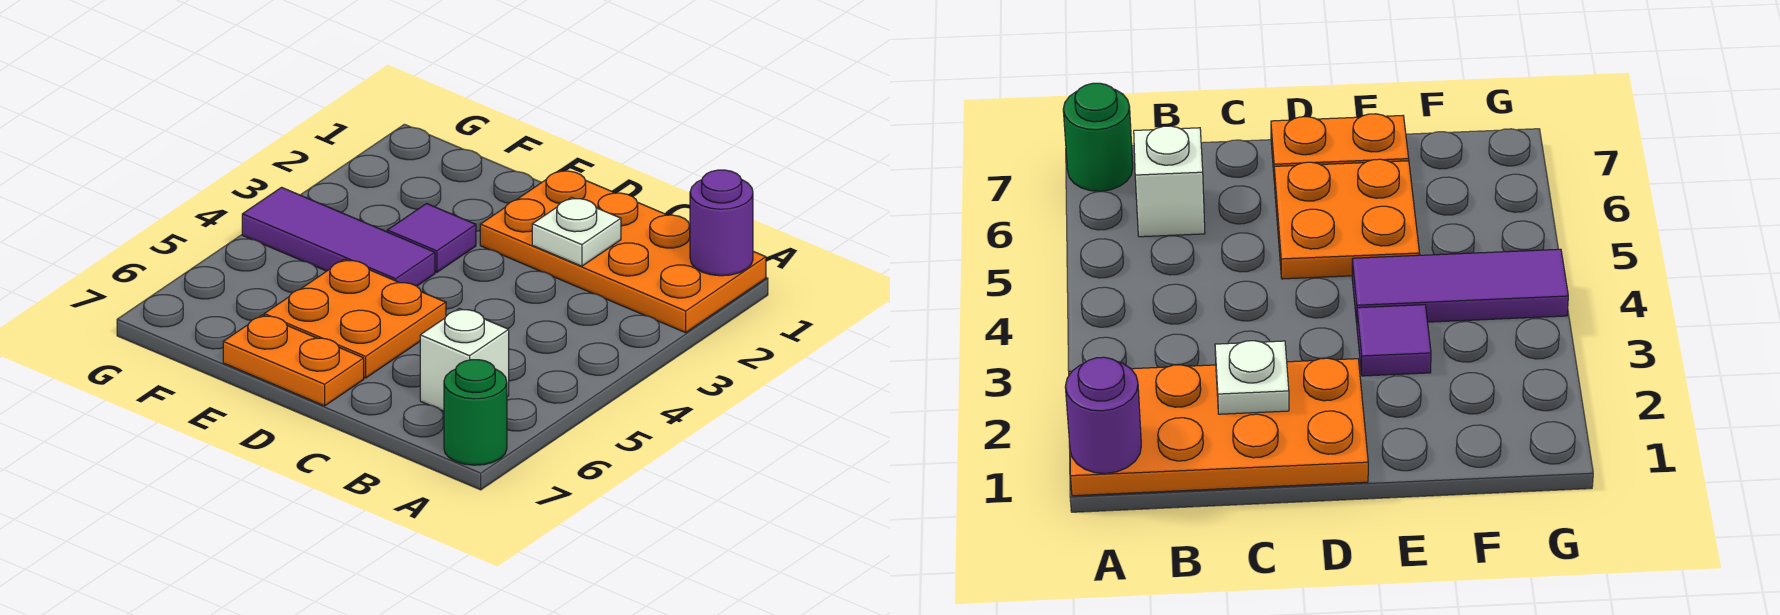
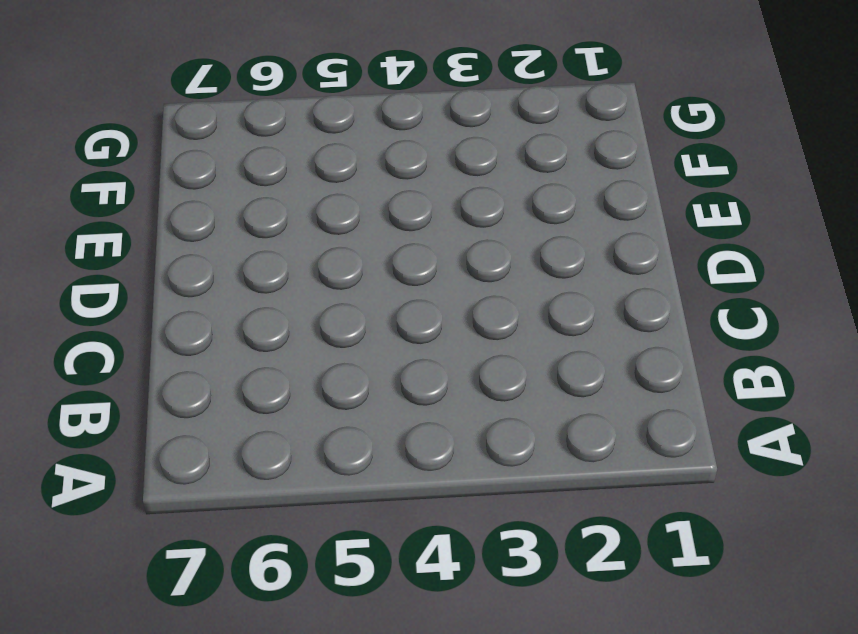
none -> orange 2x4 plate [480,170,766,333]
none -> green 1x1 round brick [444,360,507,465]

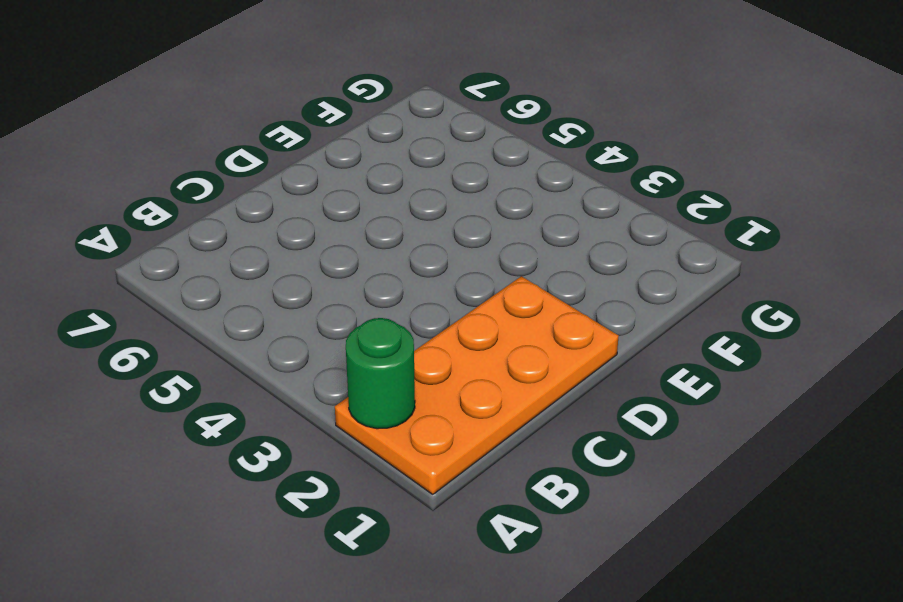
green 1x1 round brick [346,318,415,429] -> green 1x1 round brick moved to [444,360,507,465]
none -> white 1x1 brick [420,308,509,411]
none -> orange 2x2 plate [264,259,446,378]

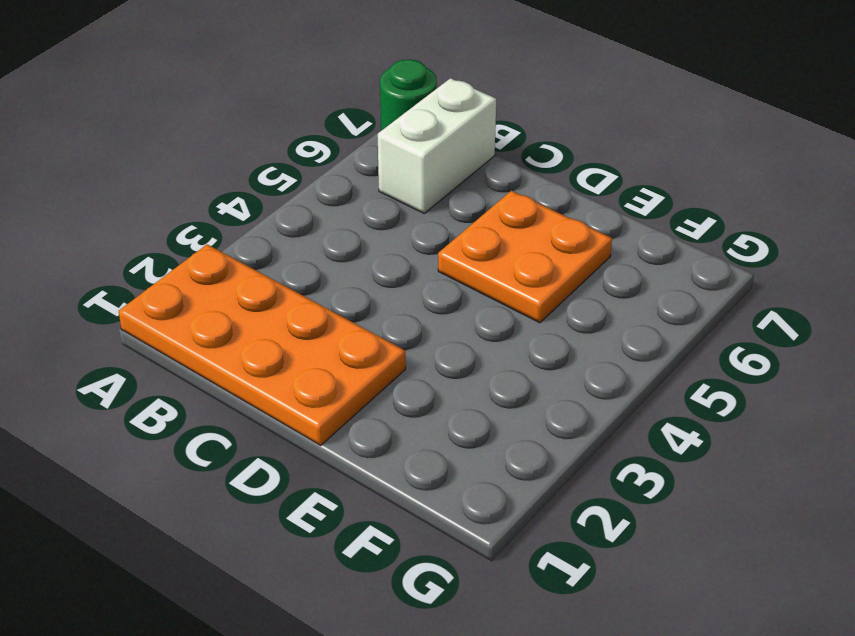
white 1x2 brick [378,78,496,213] -> white 1x1 brick [420,308,509,411]
none -> orange 1x2 plate [223,315,364,406]
none -> purple 1x1 tile [387,204,476,272]

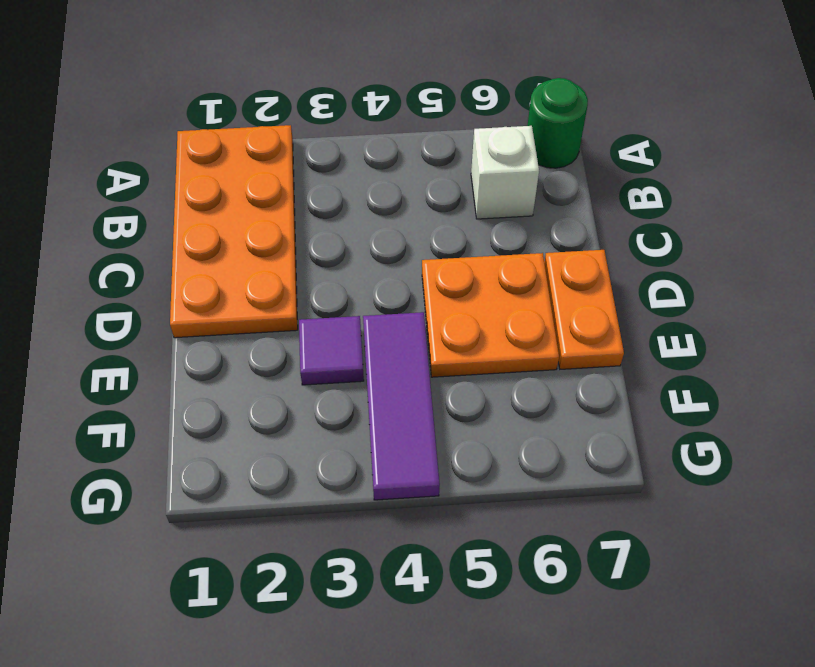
none -> purple 1x1 round brick [690,170,753,276]
none -> white 1x1 plate [532,197,621,266]

